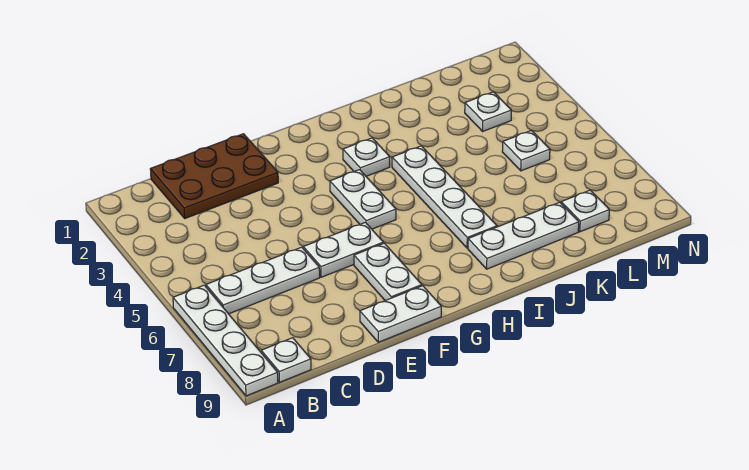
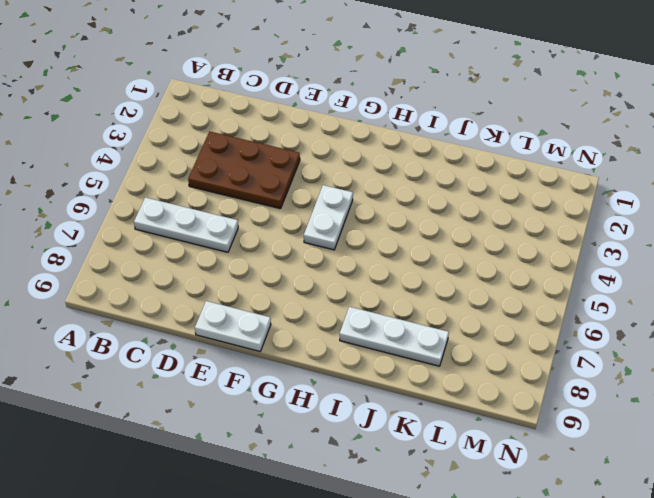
brown 2x3 plate [188,131,300,209] -> brown 2x3 plate moved to [150,134,278,218]
none -> white 1x4 plate [173,285,278,396]
none -> white 1x1 plate [261,338,311,382]
none -> white 1x2 plate [303,222,383,277]

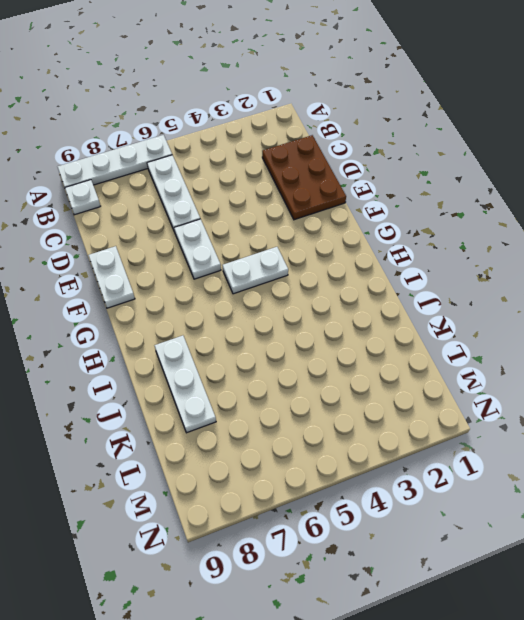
none -> white 1x2 plate [354,243,422,301]
none -> white 1x1 plate [343,138,390,176]
none -> white 1x4 plate [392,146,497,248]

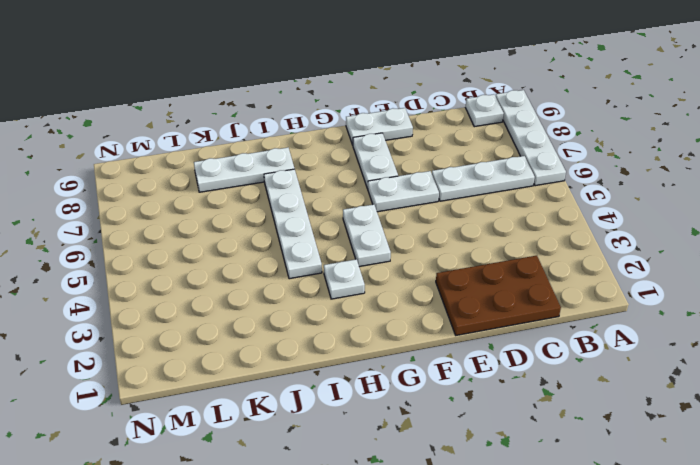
none -> white 1x1 plate [465,92,511,131]
none -> white 1x1 plate [502,130,550,171]
none -> white 1x1 plate [561,190,609,232]

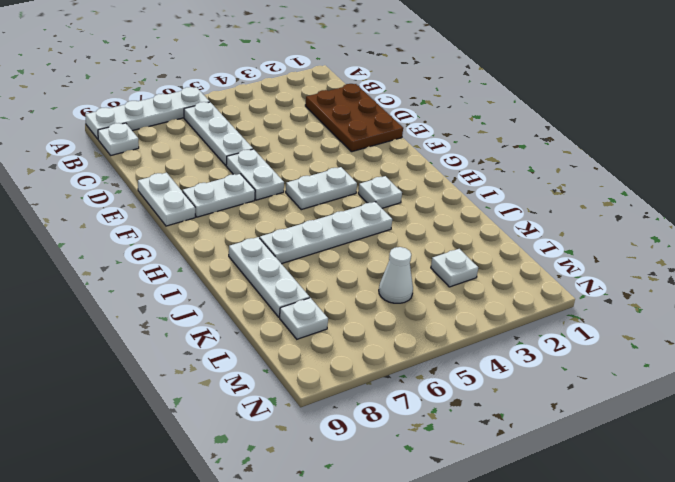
white 1x1 cone [379,247,413,303] -> white 1x1 plate [502,130,550,171]

